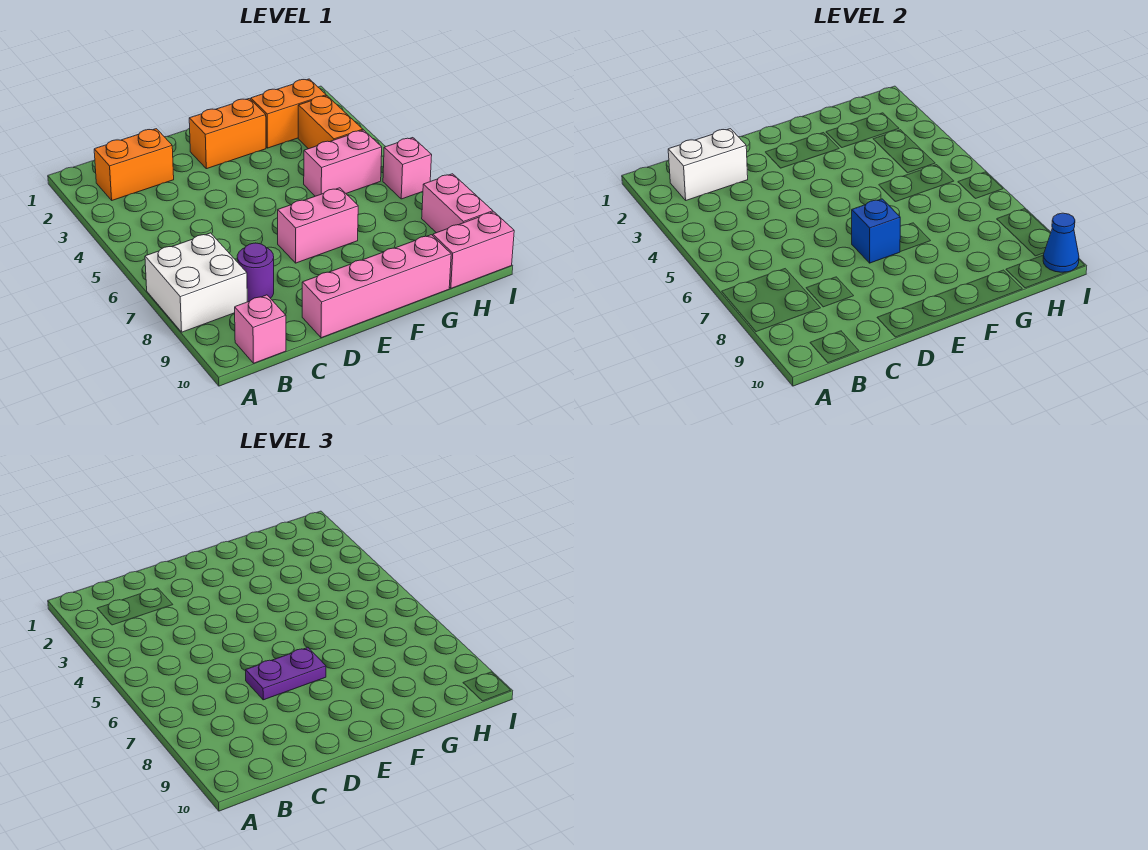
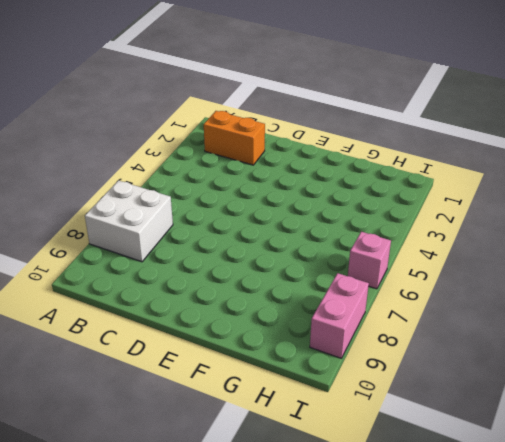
none -> pink 1x1 brick [235,295,286,363]
none -> purple 1x1 round brick [237,243,274,302]
none -> pink 1x4 brick [302,235,451,338]

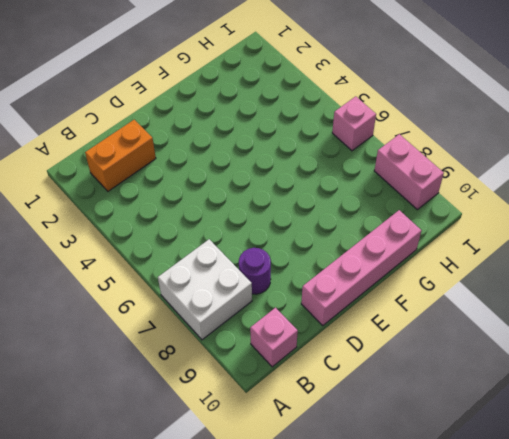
none -> orange 1x2 brick [189,99,266,169]
none -> pink 1x2 brick [278,188,358,263]
none -> orange 1x2 brick [251,79,326,148]

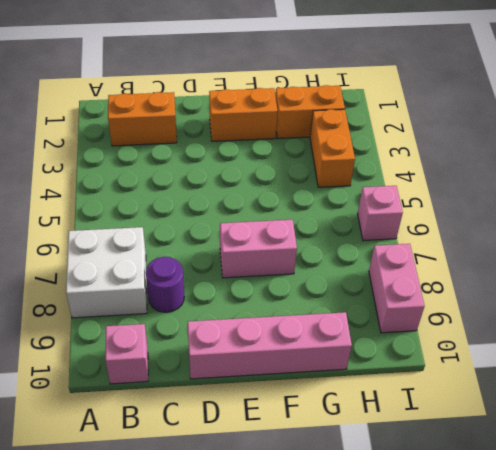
none -> pink 1x2 brick [304,130,382,196]
none -> pink 1x2 brick [433,212,514,288]
none -> white 1x2 brick [668,129,748,200]

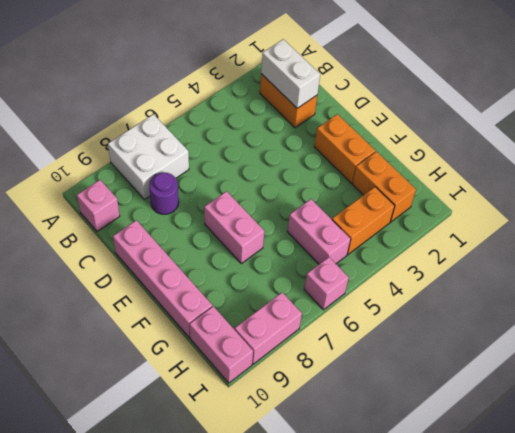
none -> blue 1x1 brick [852,199,900,263]
none -> blue 1x1 cone [1043,213,1079,272]
none -> purple 1x2 plate [246,647,326,700]

